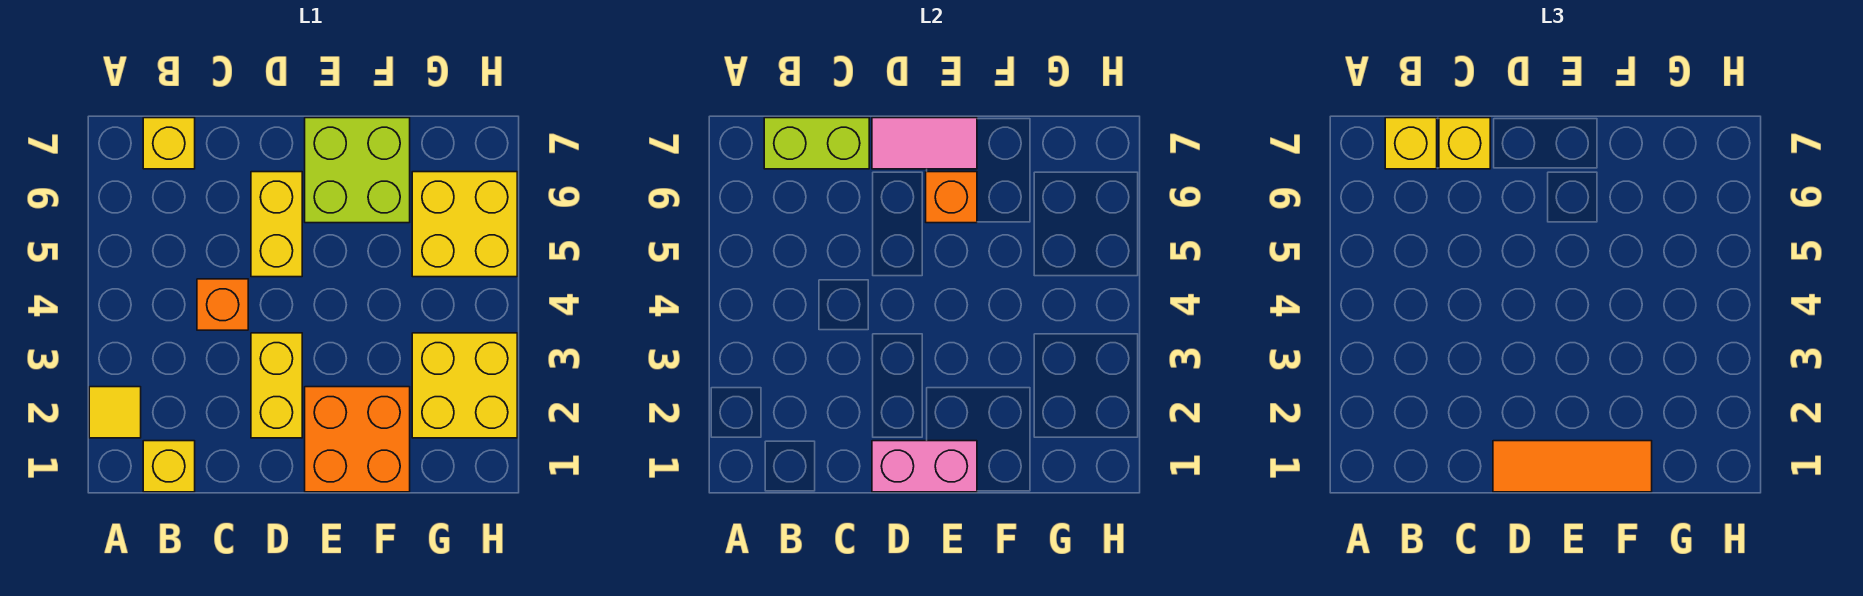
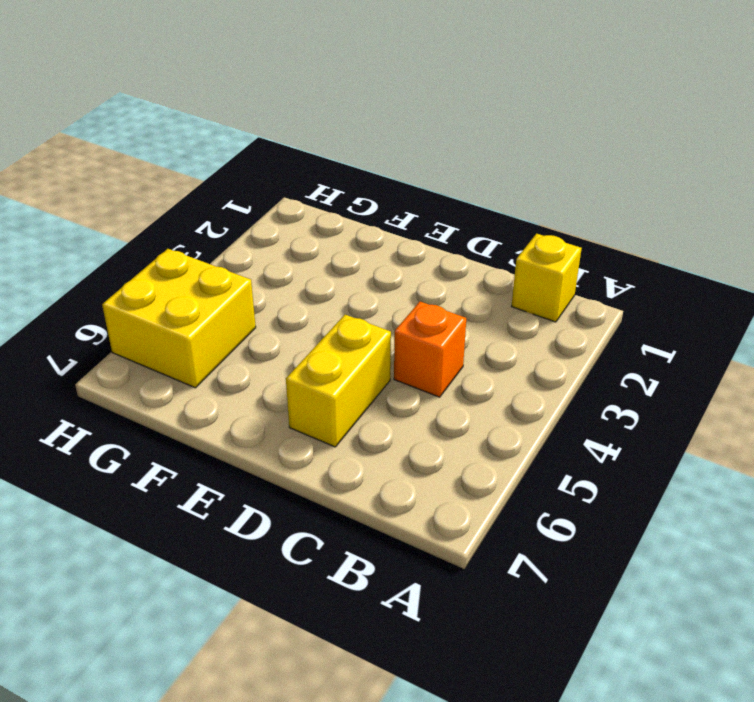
none -> yellow 1x1 tile [89,387,141,438]
none -> yellow 1x1 brick [143,118,195,169]
none -> yellow 1x2 brick [251,333,302,438]

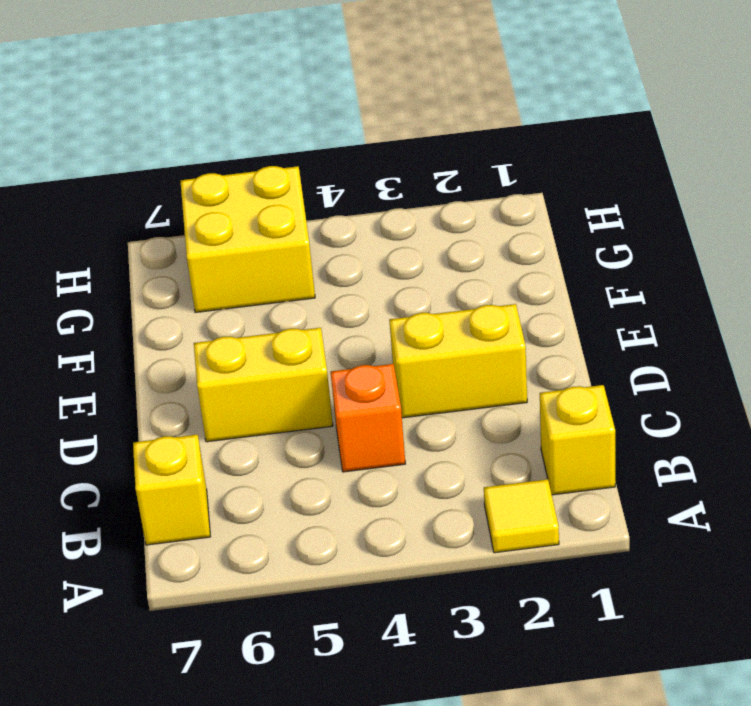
none -> orange 2x2 brick [305,387,410,492]
none -> lime 2x2 brick [305,118,410,223]
none -> yellow 2x2 brick [412,333,517,438]

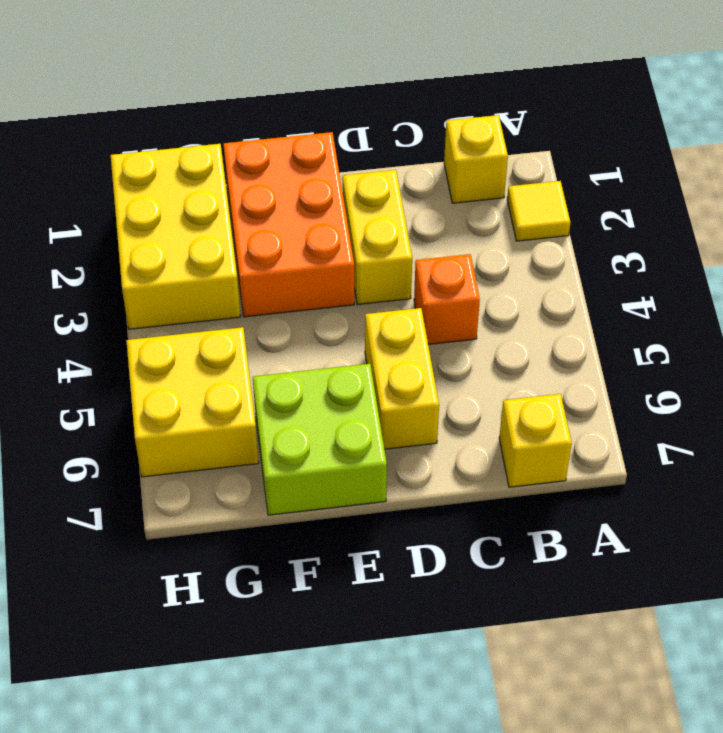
orange 2x3 brick [223,132,354,317] -> orange 2x2 brick [305,387,410,492]
yellow 2x3 brick [111,144,241,329] -> yellow 2x2 brick [412,333,517,438]
none -> lime 1x2 brick [764,118,869,169]
none -> pink 1x2 brick [872,441,977,492]
none -> pink 1x2 tile [872,118,977,169]

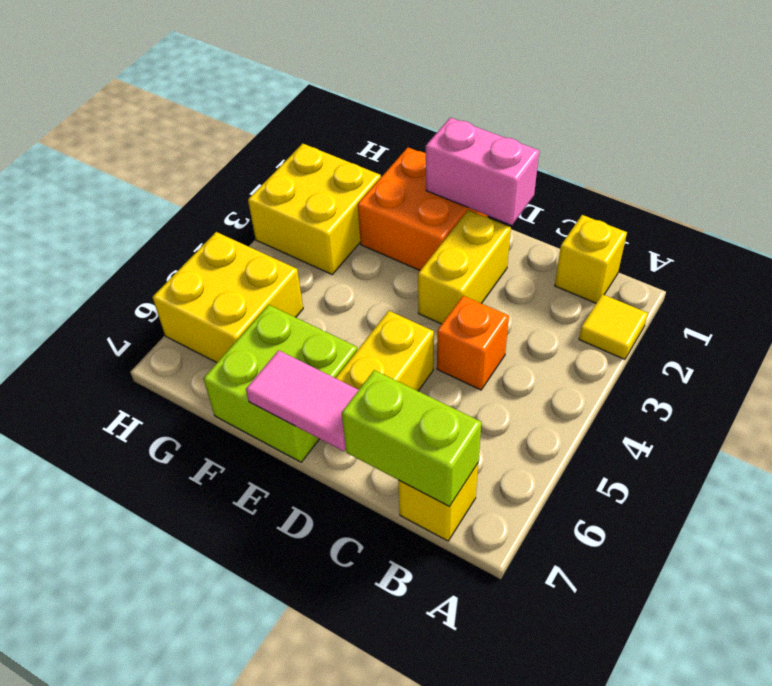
none -> orange 1x1 brick [926,172,977,223]
none -> yellow 1x1 brick [1385,118,1437,169]
none -> yellow 1x1 brick [1439,118,1490,169]

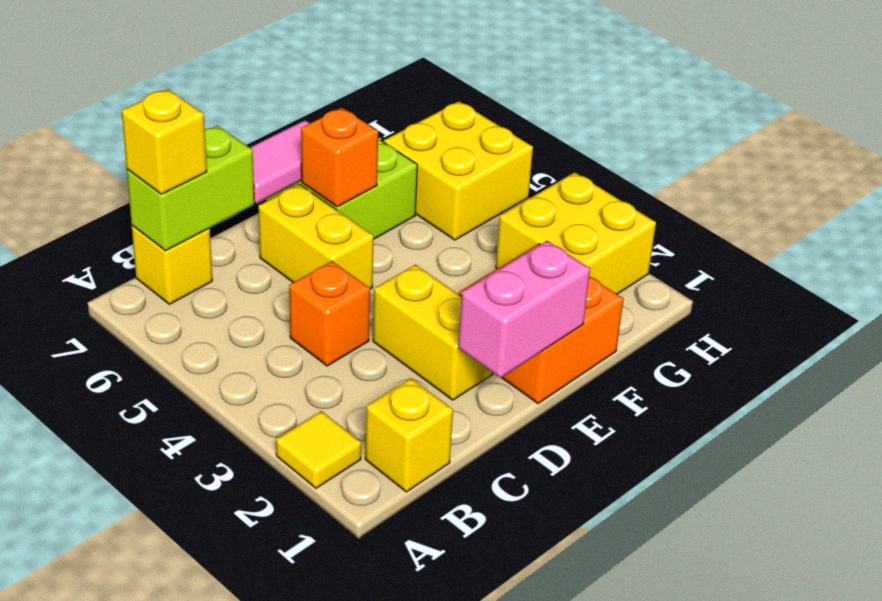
none -> yellow 1x1 brick [1439,118,1490,169]
none -> orange 1x3 tile [1493,441,1652,492]

